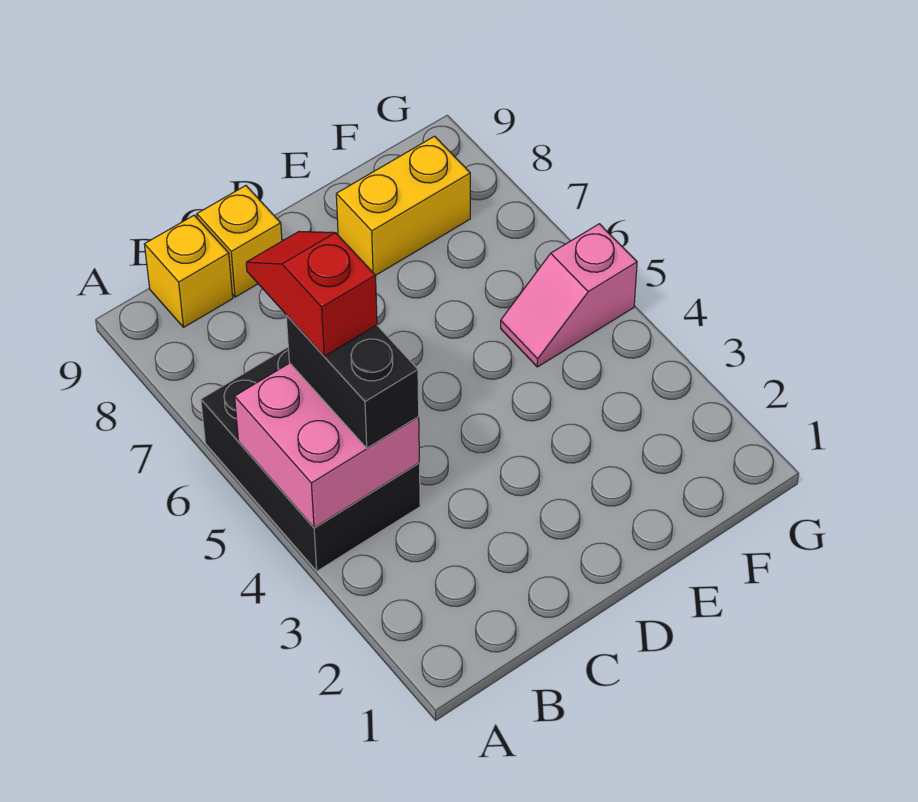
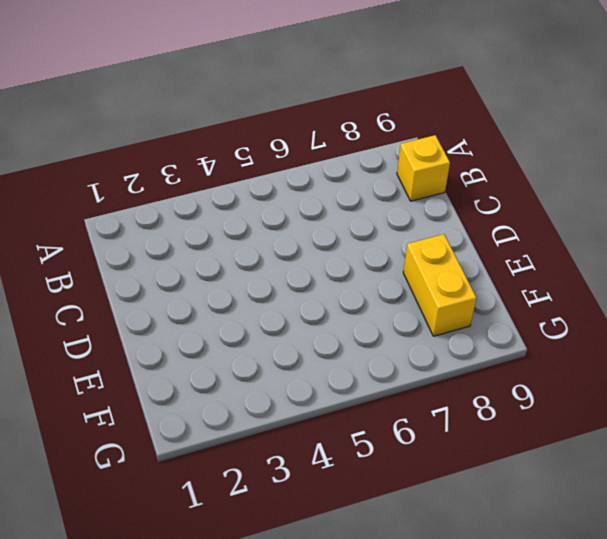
none -> black 2x3 brick [201,347,420,571]
none -> yellow 1x1 brick [197,186,282,297]

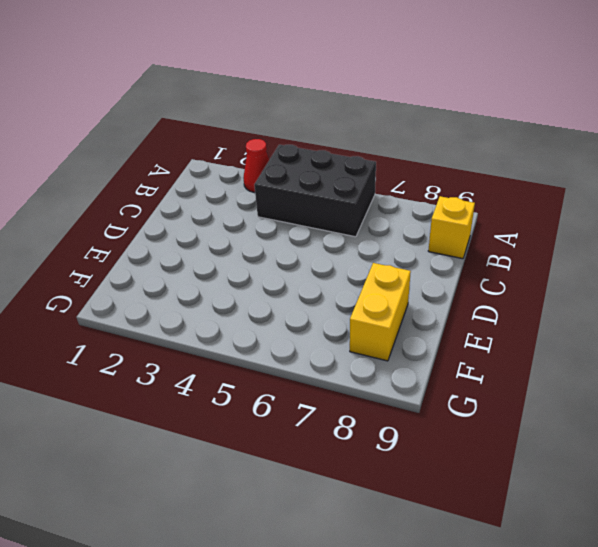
red 1x1 cone [243,139,269,193] -> none
none -> yellow 1x1 brick [197,186,282,297]
none -> pink 1x2 slope [501,224,637,367]

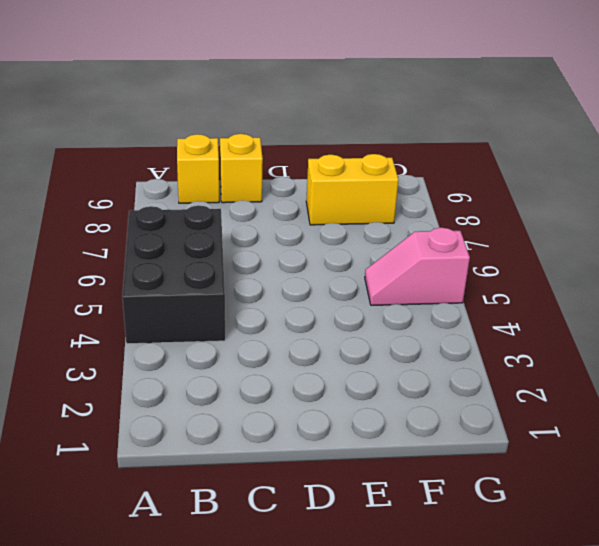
none -> pink 2x2 brick [235,363,419,528]
none -> black 1x2 brick [286,315,419,448]

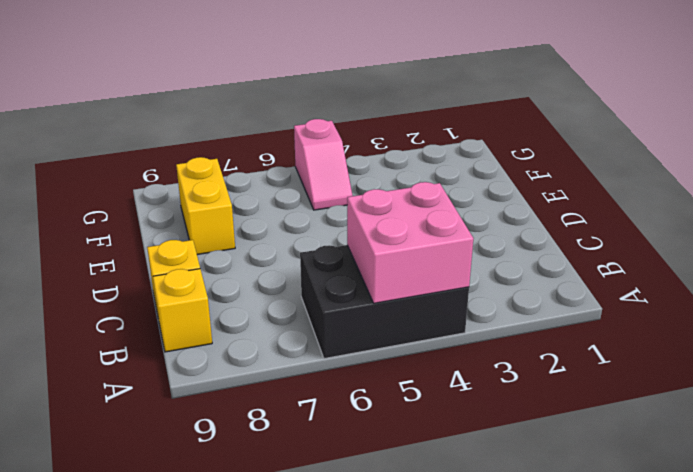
none -> black 1x2 brick [286,315,419,448]
none -> red 1x2 slope [246,232,377,356]

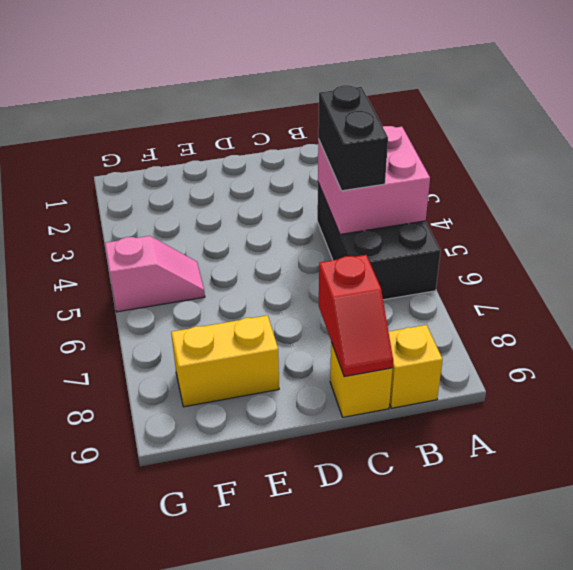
red 1x2 slope [319,255,393,377] -> red 1x2 slope moved to [246,232,377,356]

